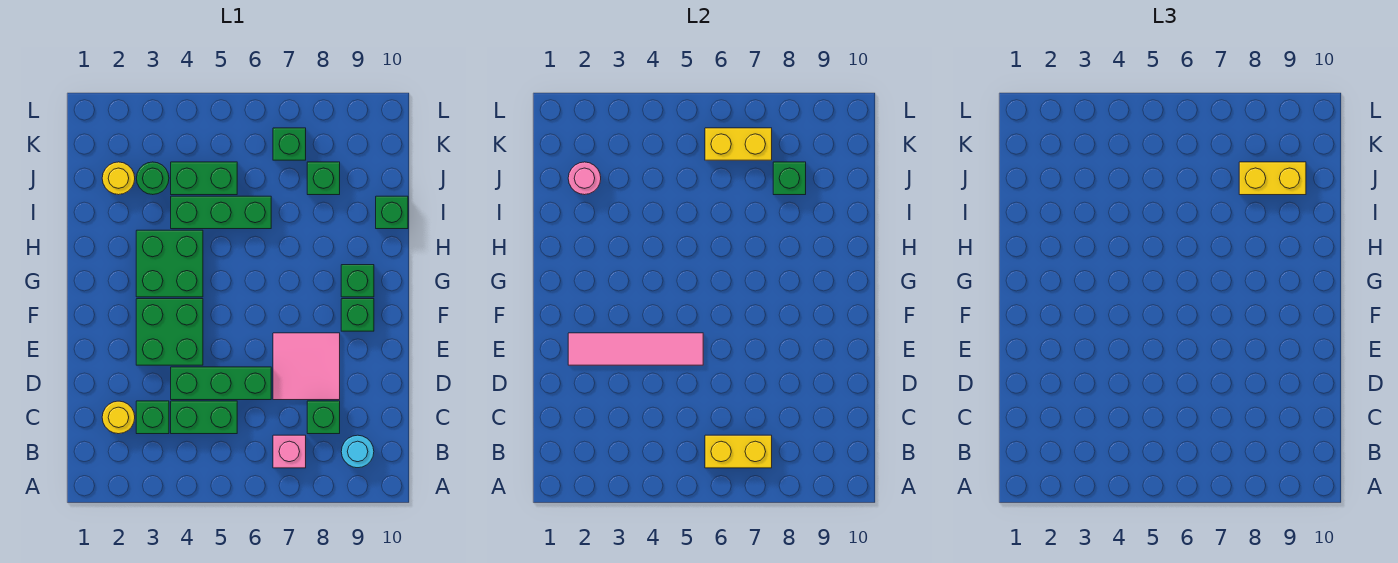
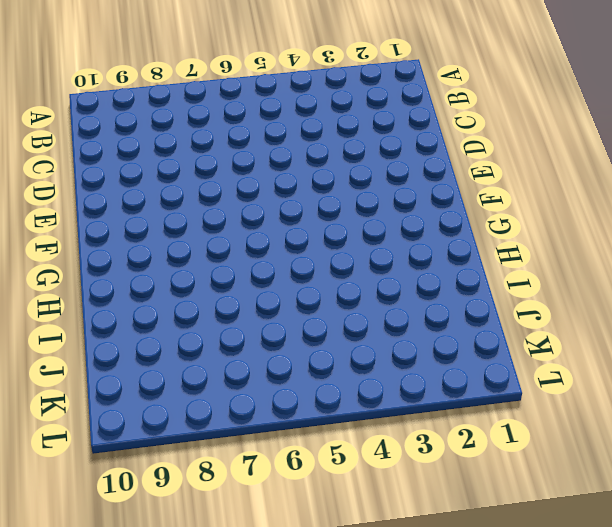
none -> pink 1x1 brick [273,435,306,468]
none -> cyan 1x1 round brick [341,435,374,468]
none -> yellow 1x1 round brick [102,401,135,434]

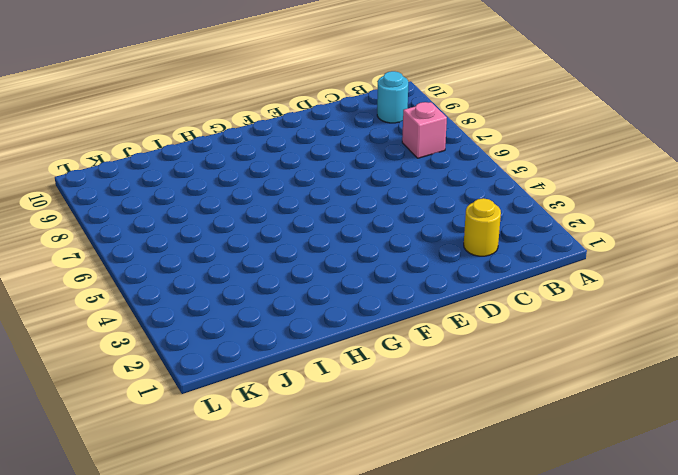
none -> green 1x1 brick [136,401,169,434]
none -> green 1x2 brick [171,401,237,434]
none -> green 1x1 brick [307,401,340,434]

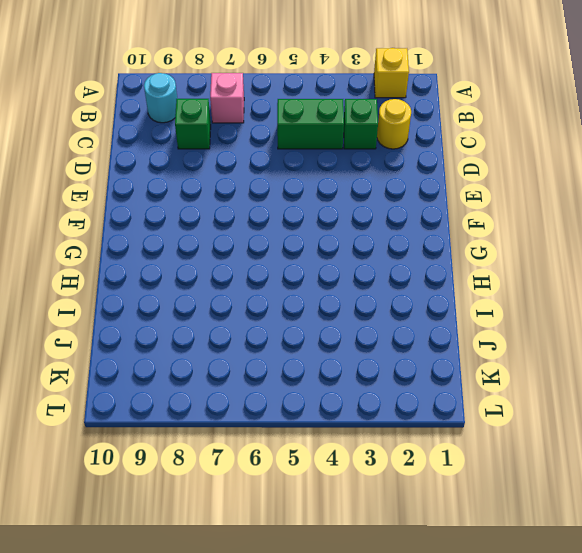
yellow 1x1 brick [374,48,409,98] -> none
none -> green 1x3 brick [171,367,271,400]
none -> pink 2x2 tile [273,333,340,400]
none -> green 2x2 brick [136,299,203,365]

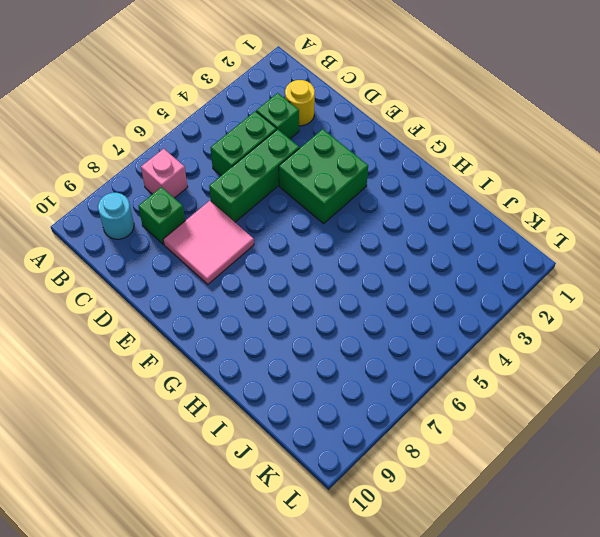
none -> green 1x1 brick [341,299,374,331]
none -> green 2x2 brick [136,230,203,297]
none -> green 1x1 brick [341,265,374,297]

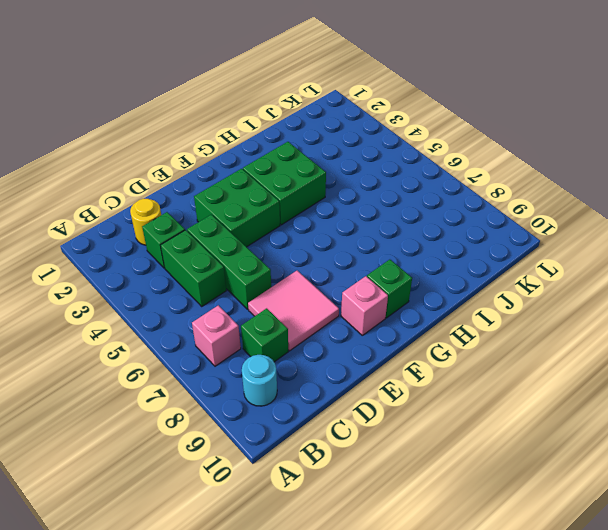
pink 1x1 brick [341,276,388,335] -> green 1x1 brick [341,299,374,331]
none -> green 1x3 brick [171,196,271,229]
none -> green 1x1 brick [376,196,408,229]
none -> yellow 1x1 round brick [102,162,135,195]

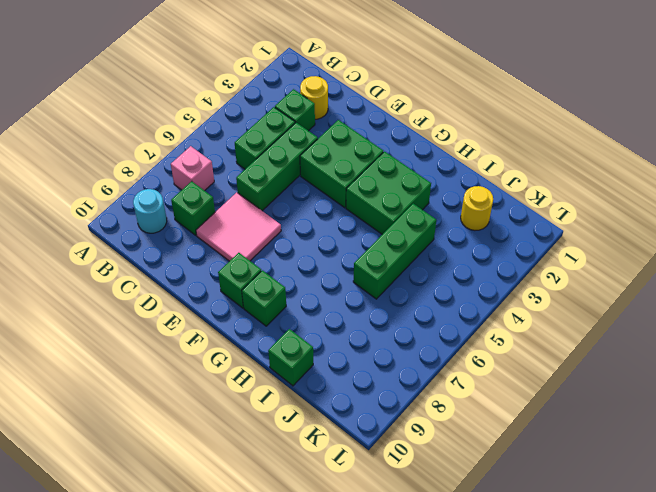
none -> green 1x1 round brick [136,162,169,195]
none -> green 1x2 brick [171,162,237,195]
none -> green 1x1 brick [307,162,340,195]

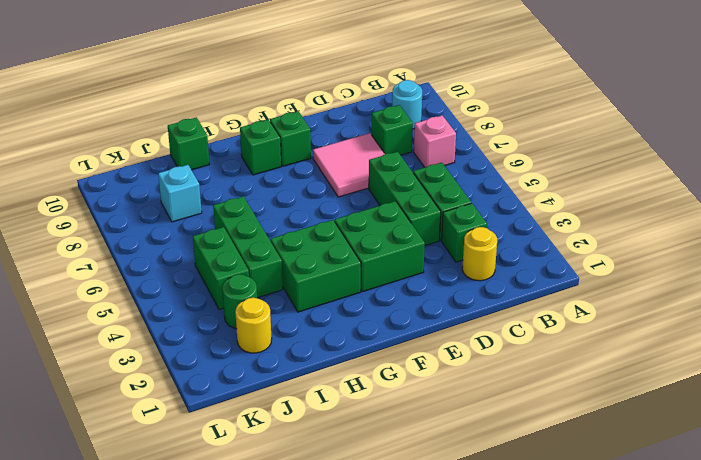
cyan 1x1 brick [158,165,202,222] -> green 1x1 brick [307,162,340,195]
none -> green 1x1 brick [273,128,306,160]
none -> yellow 1x2 brick [705,435,772,468]
none -> pink 1x4 tile [568,333,703,365]

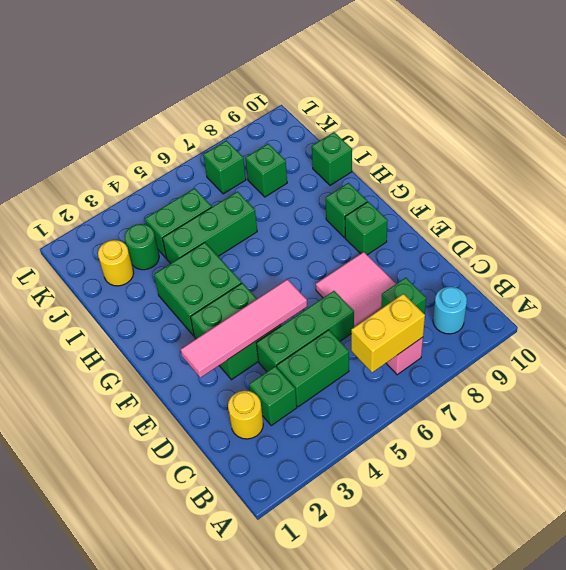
none -> pink 1x1 round brick [568,162,601,195]
none -> green 1x1 brick [773,162,806,195]
none -> yellow 1x2 brick [705,128,772,160]

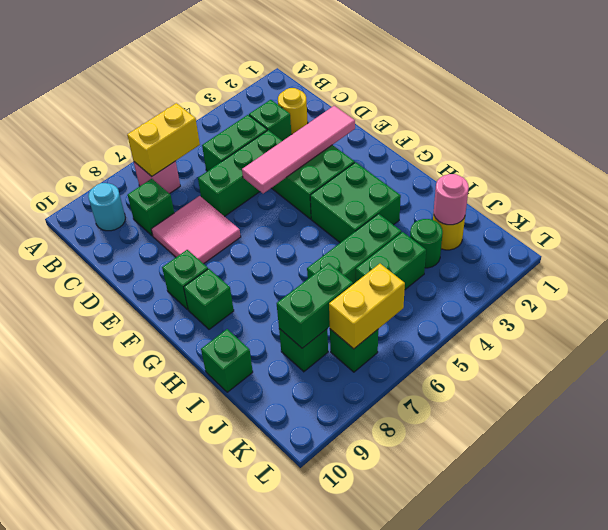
green 1x2 brick [277,263,353,348] -> green 1x1 brick [773,162,806,195]
none -> yellow 1x2 brick [1239,162,1306,195]

